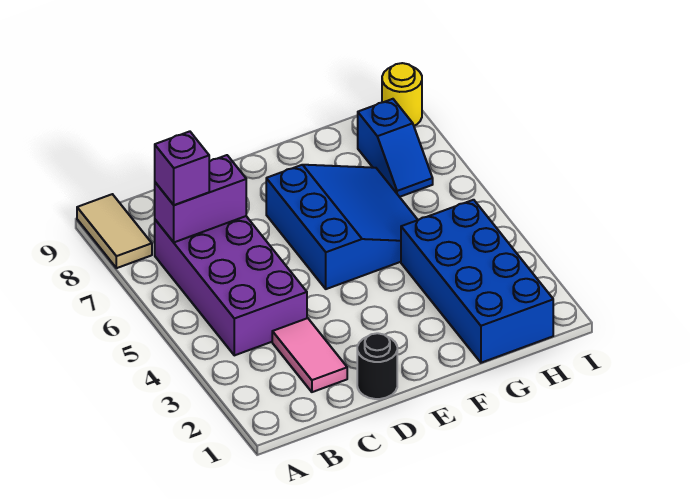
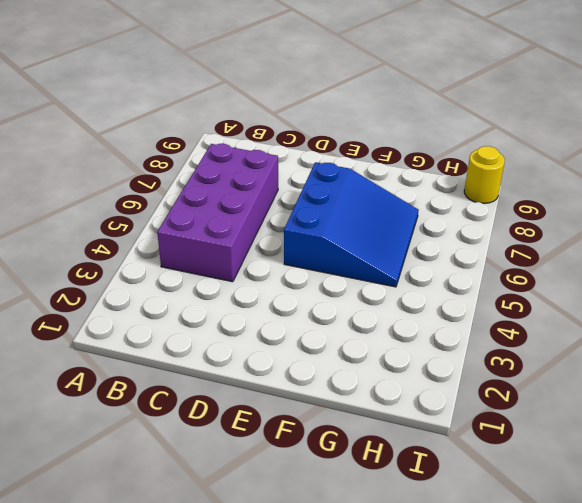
none -> tan 1x2 tile [77,194,152,268]
none -> pink 1x2 tile [272,318,347,392]

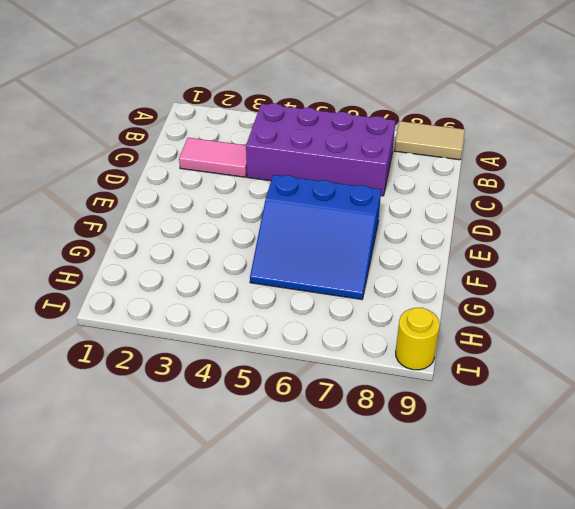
none -> black 1x1 round brick [357,333,397,399]
none -> blue 2x4 brick [401,200,553,363]

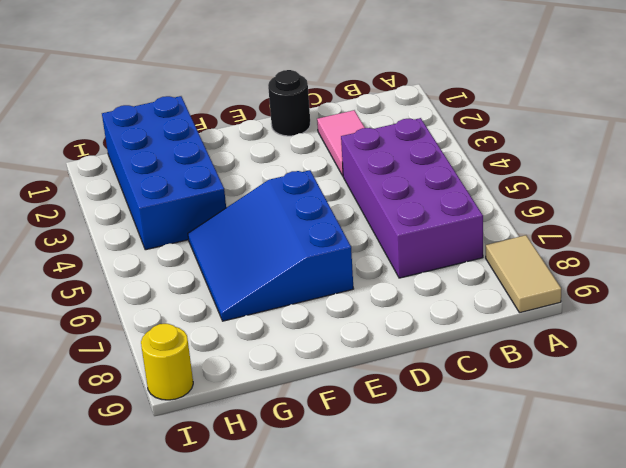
none -> blue 1x2 slope [358,99,433,197]
none -> purple 1x2 brick [155,155,246,242]

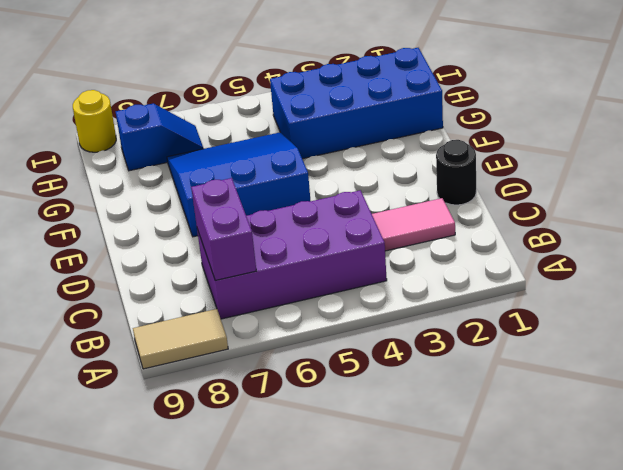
none -> purple 1x1 brick [155,131,209,205]

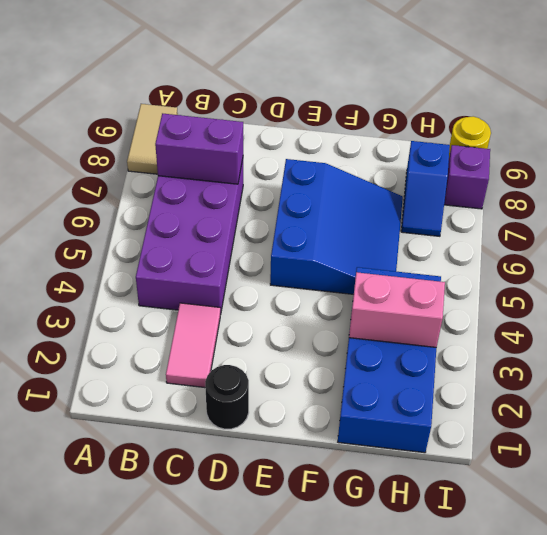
pink 1x2 brick [349,272,445,347] -> none
purple 1x1 brick [444,145,490,209] -> purple 1x1 brick moved to [155,131,209,205]

